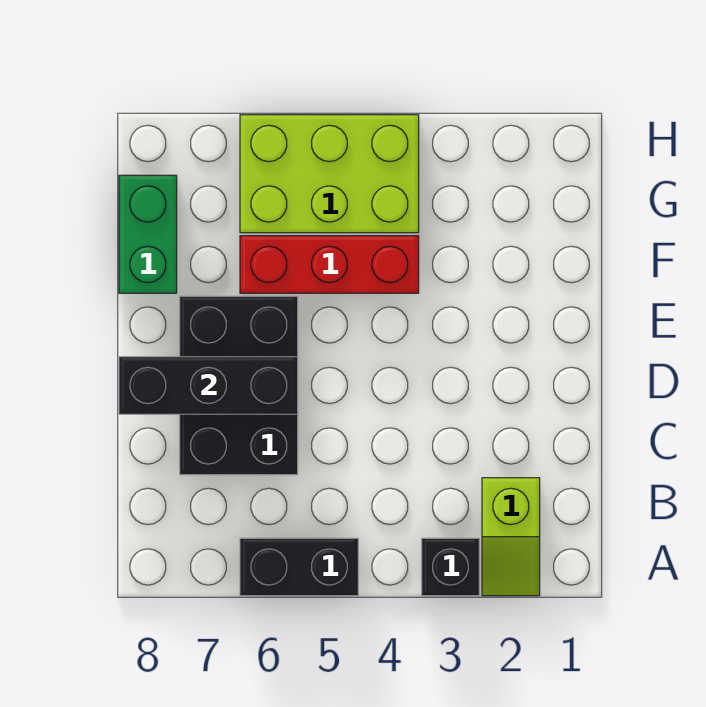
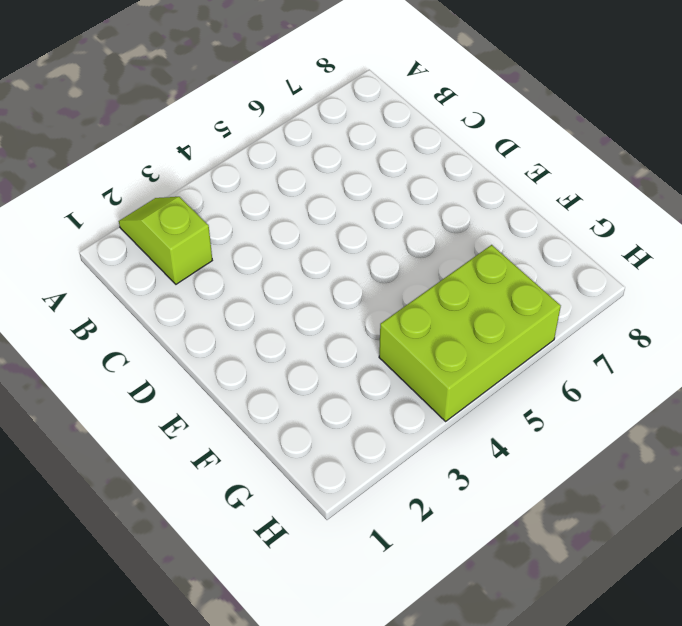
none -> black 1x1 brick [422,538,479,596]
none -> black 1x2 brick [240,538,358,596]

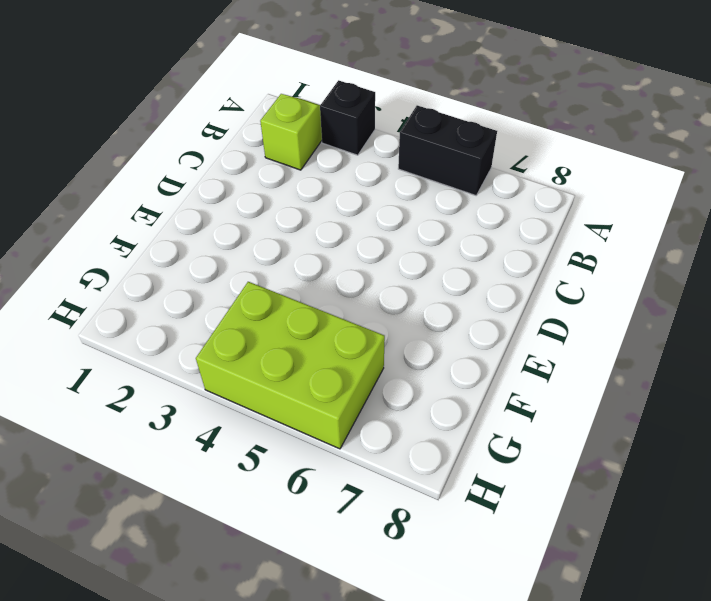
none -> black 2x3 brick [180,296,298,475]
none -> red 1x3 brick [240,236,419,293]

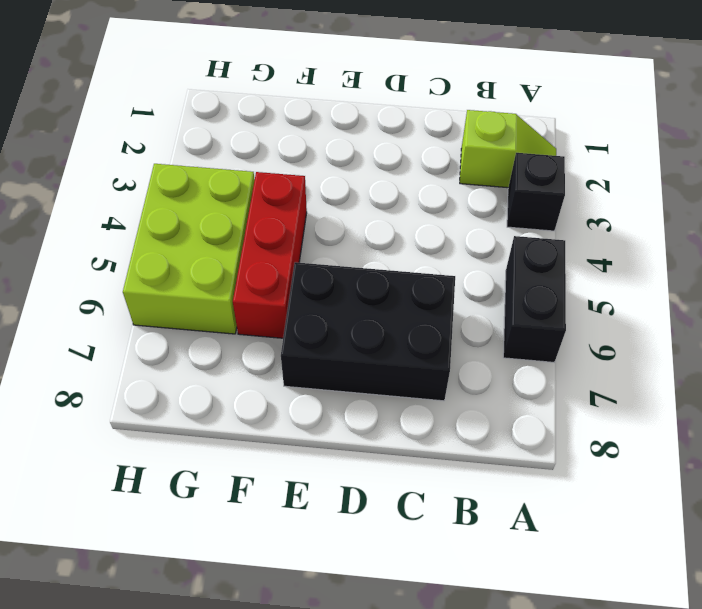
none -> green 1x2 brick [119,175,177,293]
none -> black 1x3 brick [119,357,298,414]

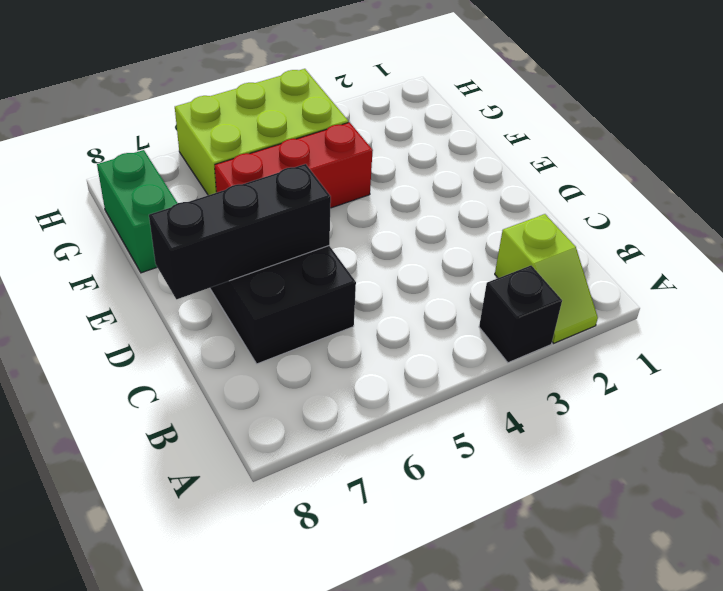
none -> black 1x2 brick [240,538,358,596]

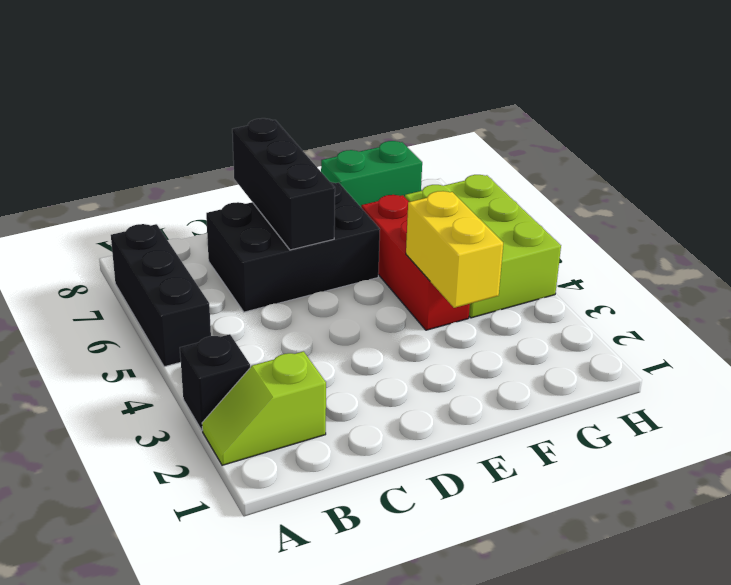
black 1x3 brick [111,224,211,367] -> black 1x2 brick [240,538,358,596]
yellow 1x2 brick [406,191,503,308] -> none

